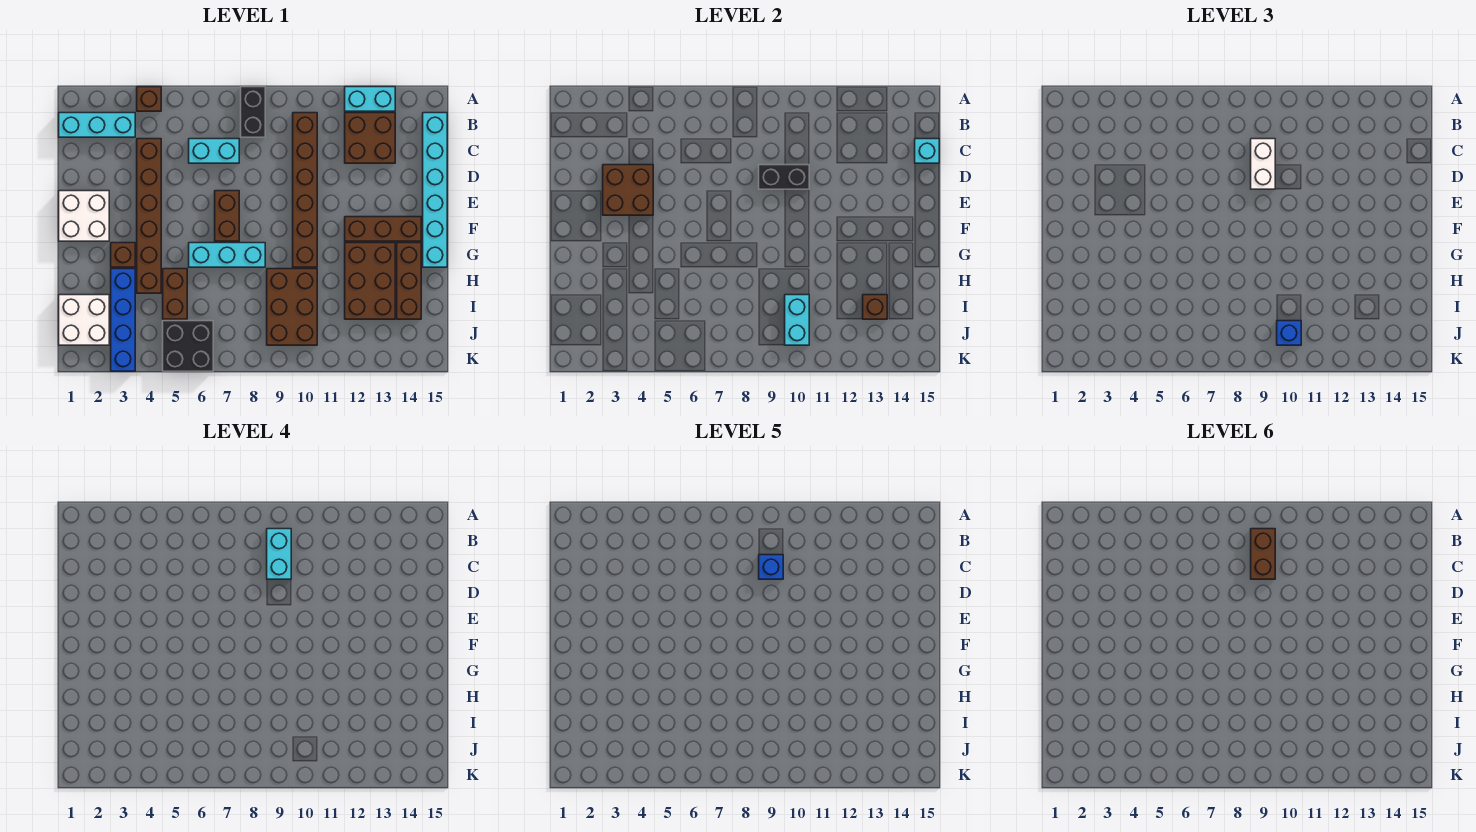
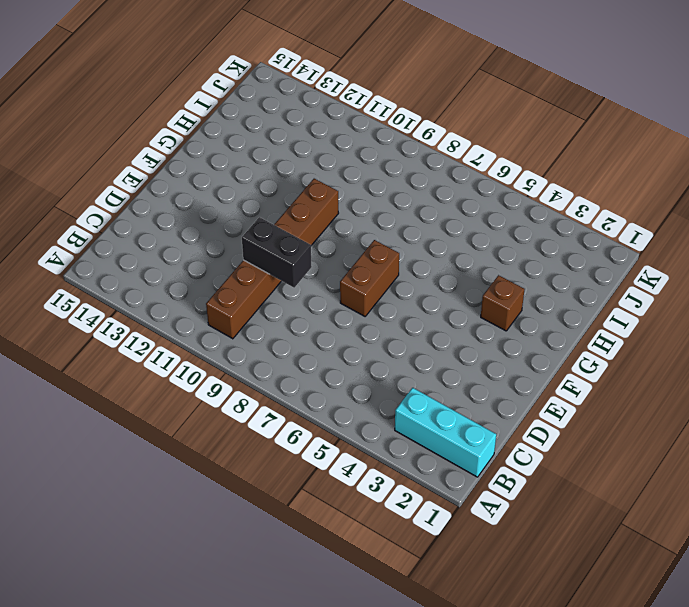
none -> brown 1x1 brick [137,87,161,111]
none -> black 1x2 brick [241,87,265,137]
none -> cyan 1x2 brick [345,87,395,111]
none -> brown 2x2 brick [345,113,395,163]

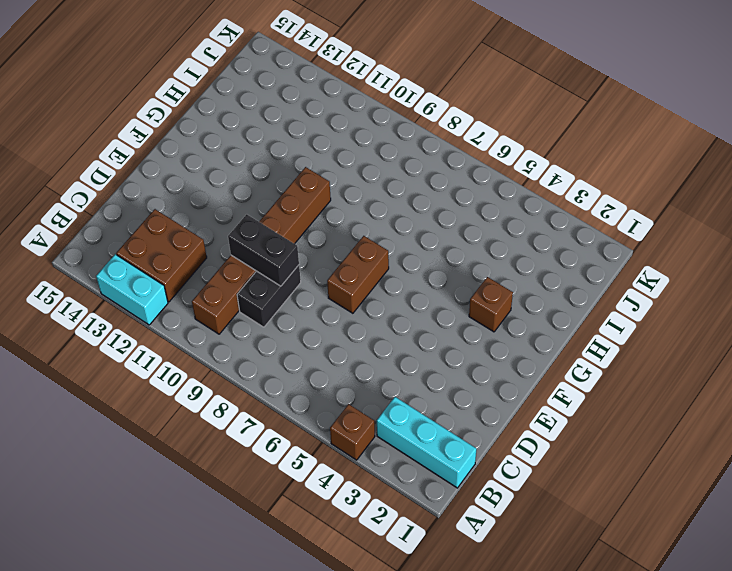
black 1x2 brick [237,265,301,327] -> black 1x2 brick moved to [241,87,265,137]
none -> cyan 1x6 brick [423,113,447,267]
none -> brown 1x6 brick [137,139,161,293]
none -> cyan 1x2 brick [189,139,239,163]
none -> white 2x2 brick [59,191,109,241]

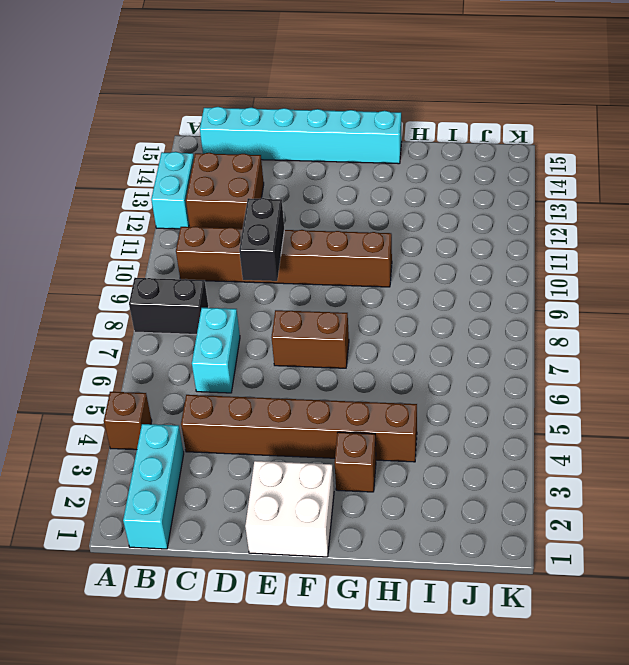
none -> brown 1x3 brick [345,217,421,241]
none -> cyan 1x3 brick [189,243,265,267]
none -> brown 2x3 brick [345,243,395,319]
none -> brown 1x3 brick [397,243,421,319]

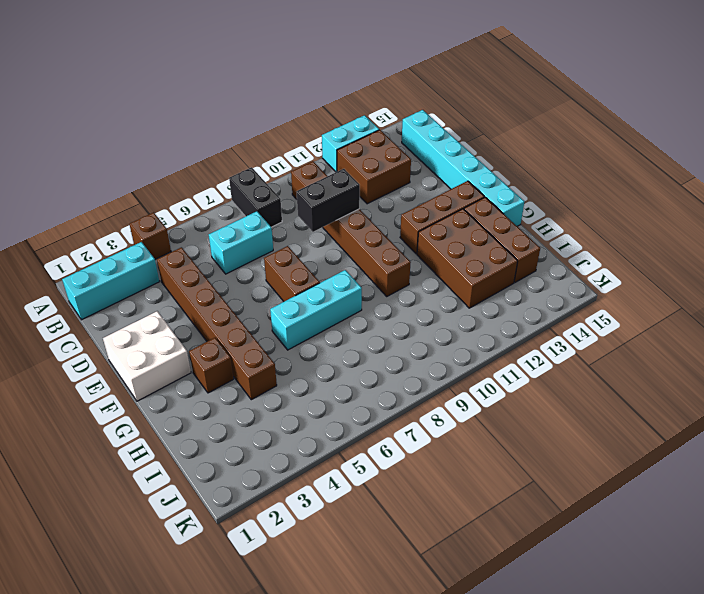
none -> blue 1x4 brick [111,269,135,371]
none -> brown 1x2 brick [163,269,187,319]
none -> brown 2x3 brick [267,269,317,345]
none -> white 2x2 brick [59,295,109,345]

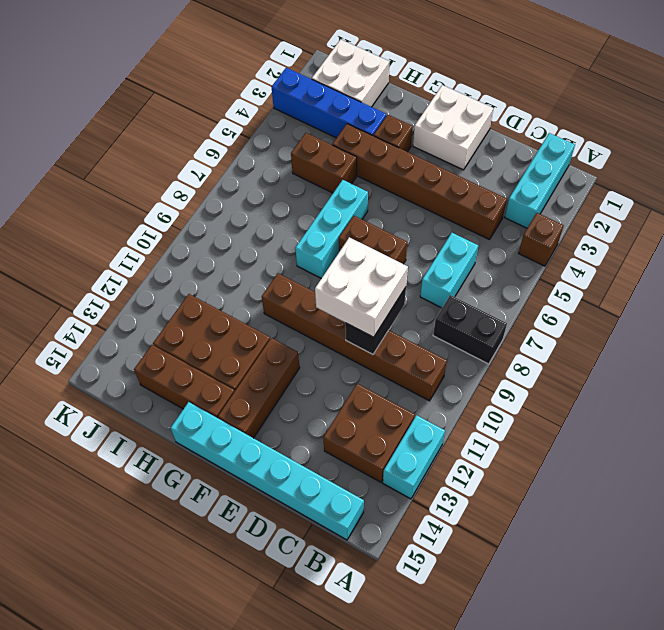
white 2x2 brick [315,237,408,337] -> white 1x2 brick [1251,139,1275,189]
none -> brown 2x3 brick [267,269,317,345]
none -> black 2x2 brick [163,321,213,371]
none -> cyan 1x1 brick [915,139,939,163]
none -> brown 2x2 brick [603,165,653,215]

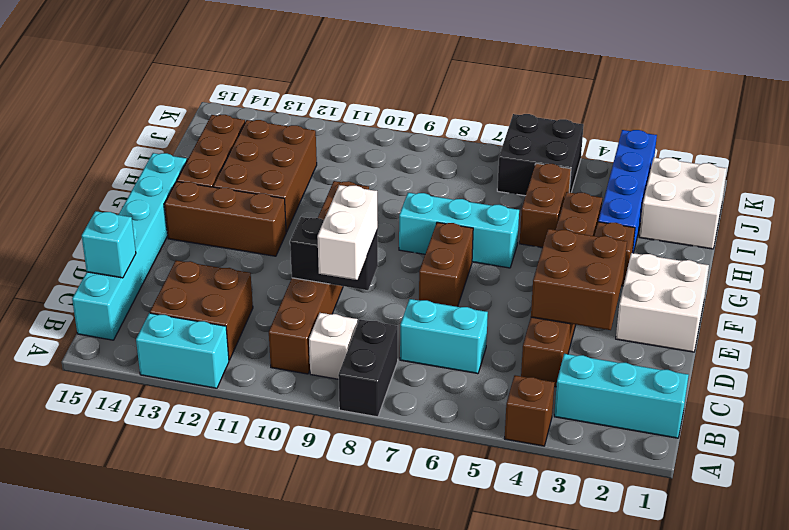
white 1x1 brick [309,313,358,379] -> none
none -> brown 2x3 brick [267,269,317,345]
none -> cyan 1x2 brick [785,295,809,345]
none -> brown 1x1 brick [863,295,887,319]
none -> blue 1x1 brick [1277,321,1301,345]

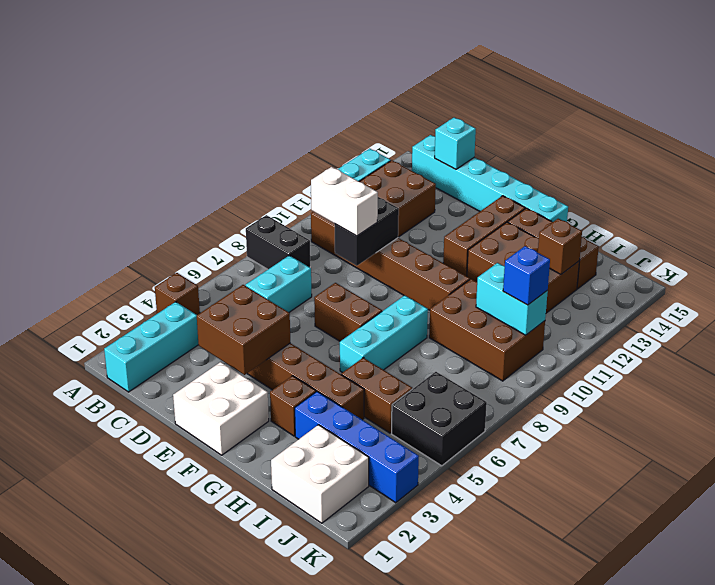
none -> cyan 1x2 brick [267,529,291,579]
none -> blue 1x1 brick [759,555,783,579]
none -> brown 1x2 brick [1251,529,1275,579]

